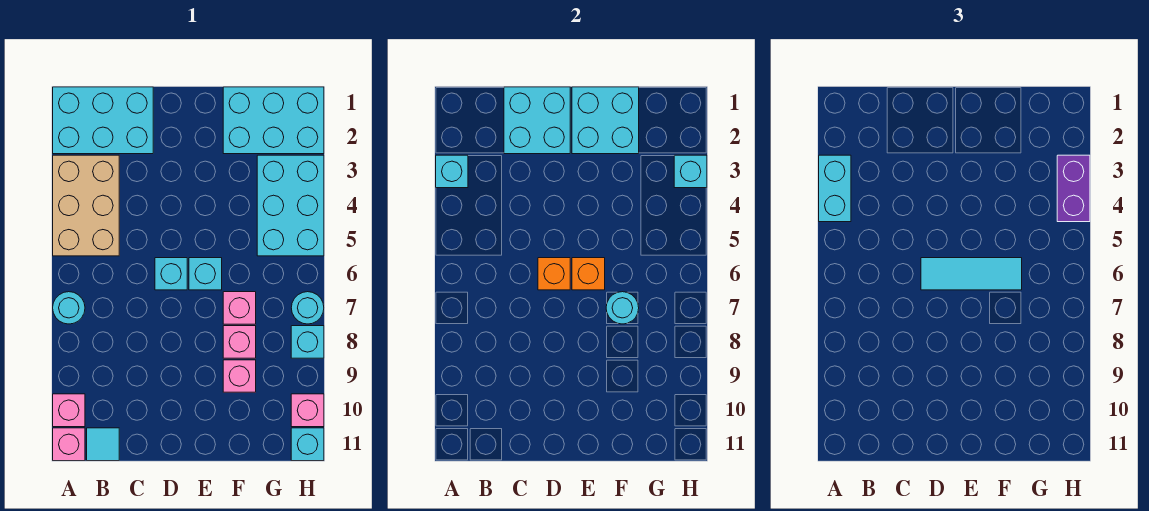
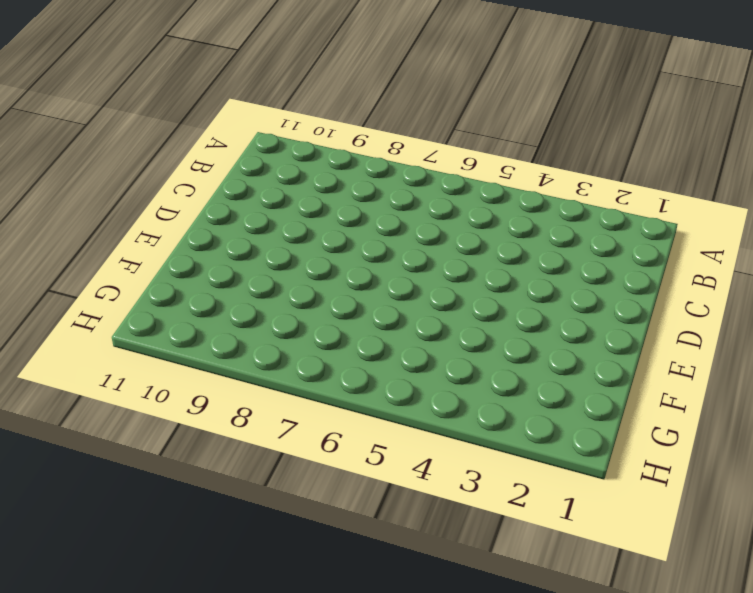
none -> cyan 2x3 brick [53,87,153,154]
none -> tan 2x3 brick [53,155,119,256]
none -> cyan 1x1 round brick [53,292,85,324]

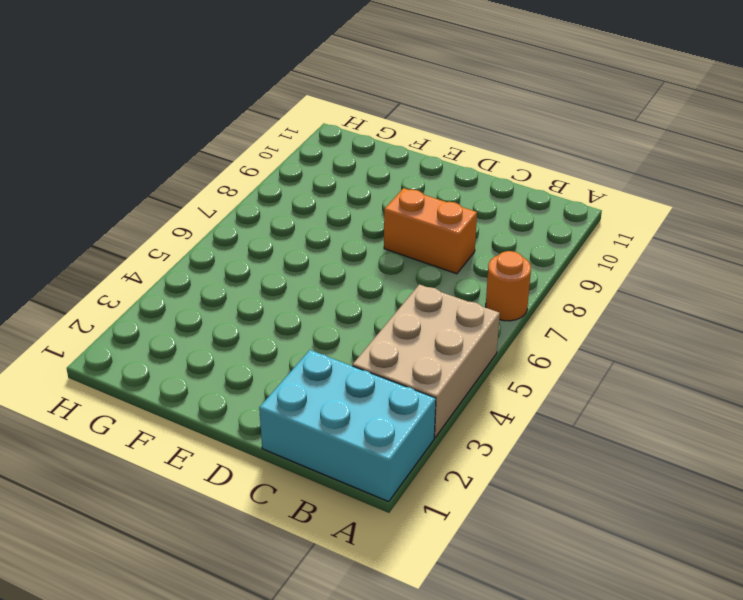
orange 1x1 round brick [486,251,531,321] -> cyan 1x1 round brick [53,292,85,324]
orange 1x2 brick [384,188,477,274] -> none
none -> pink 1x1 brick [53,394,85,427]
none -> pink 1x1 brick [53,428,85,461]
none -> cyan 1x1 tile [87,428,119,461]

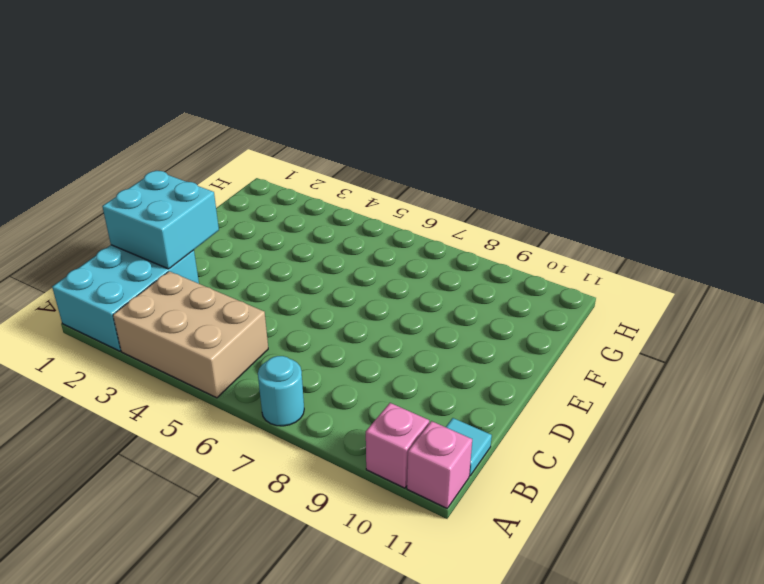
none -> cyan 1x1 brick [155,258,187,290]
none -> cyan 1x1 brick [189,258,222,290]
none -> cyan 2x3 brick [223,87,324,154]

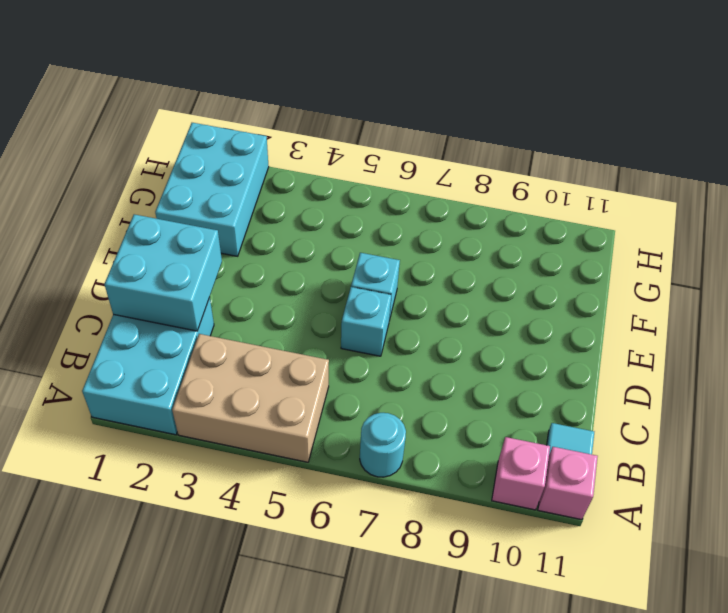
none -> pink 1x1 brick [223,292,256,324]
none -> pink 1x1 brick [223,326,256,358]
none -> pink 1x1 brick [223,360,256,392]

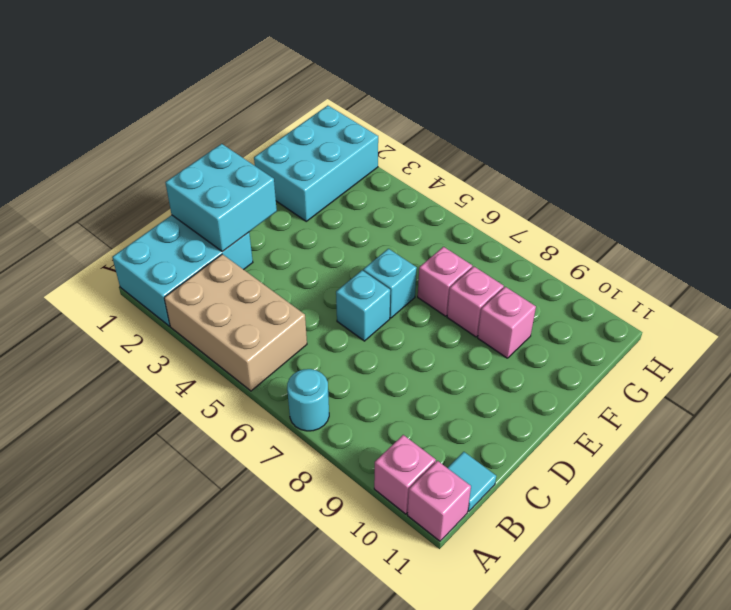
none -> cyan 2x3 brick [257,155,324,256]
none -> cyan 1x1 round brick [291,292,324,324]
none -> cyan 1x1 brick [291,326,324,358]

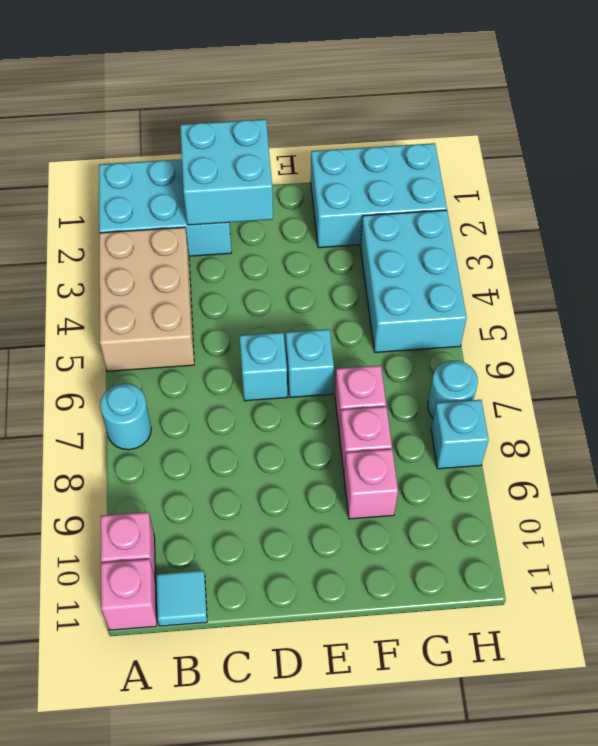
none -> pink 1x1 brick [291,394,324,427]
none -> cyan 1x1 brick [291,428,324,461]
none -> cyan 1x1 brick [436,155,468,188]

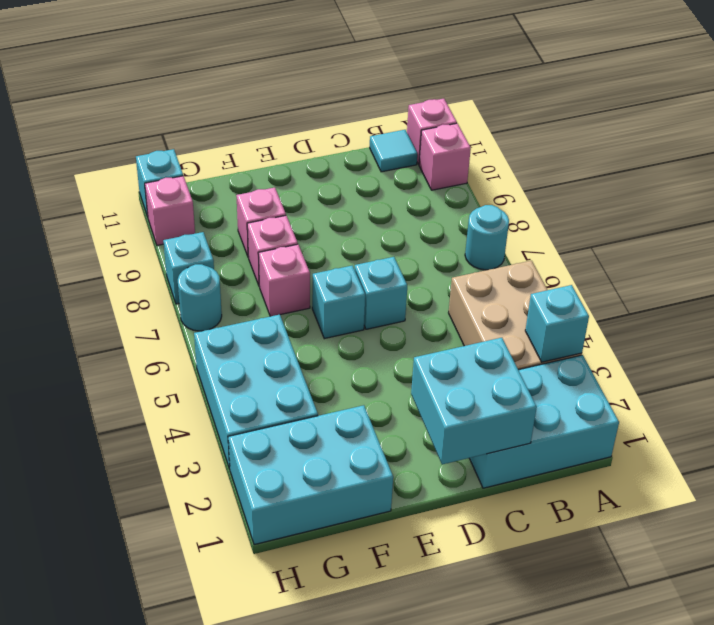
none -> orange 1x1 brick [538,258,570,290]
none -> cyan 2x2 brick [572,87,639,154]
none -> orange 1x1 brick [572,258,605,290]

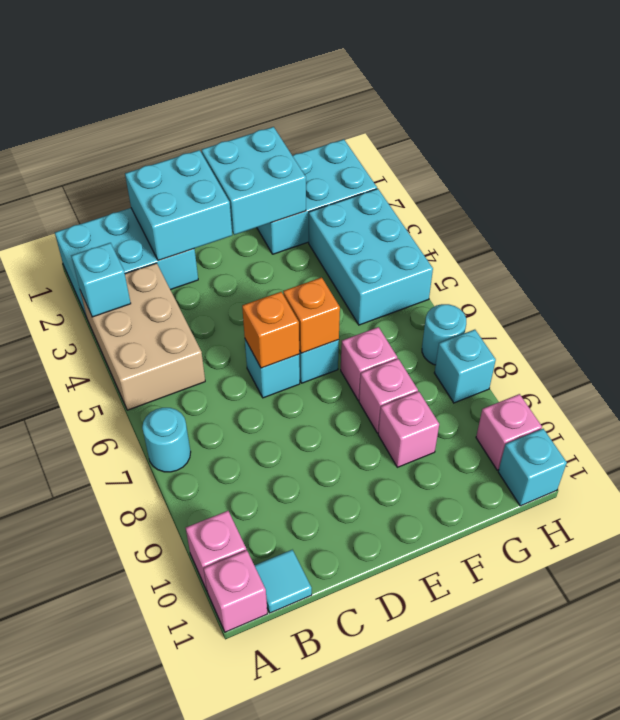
none -> cyan 1x1 round brick [606,292,639,324]
none -> cyan 1x1 brick [674,155,707,188]
none -> cyan 1x2 brick [819,155,851,222]

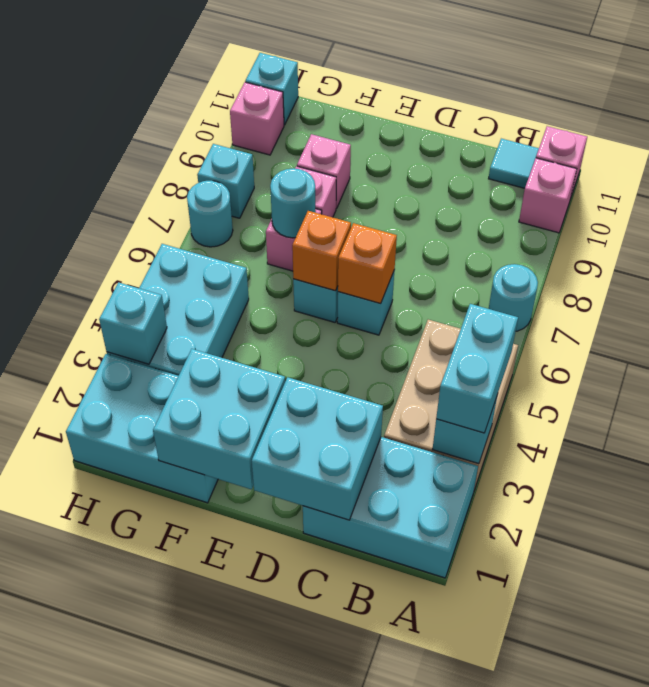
none -> cyan 1x3 tile [921,258,1022,290]
none -> purple 1x2 brick [1057,155,1090,222]

